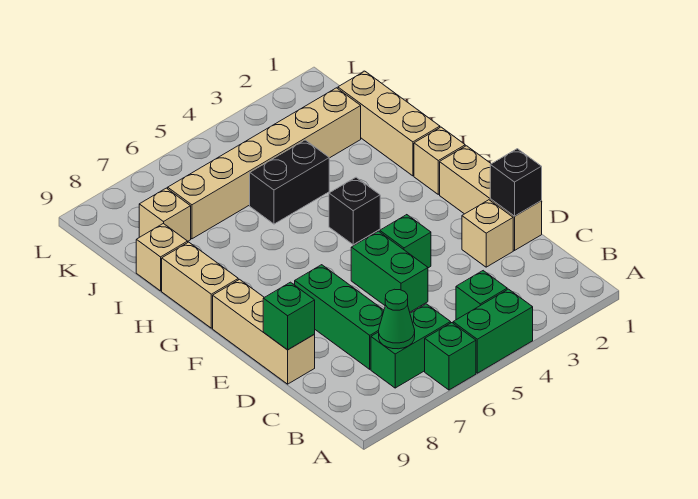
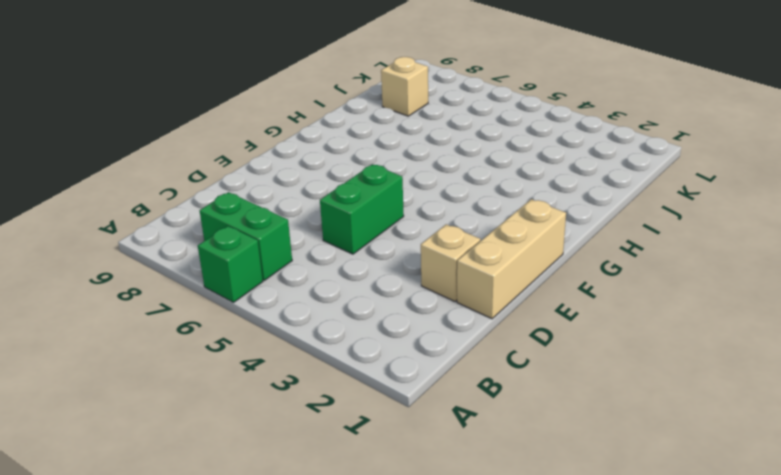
none -> green 1x2 brick [453,289,533,373]
none -> green 1x1 brick [456,271,507,320]
none -> green 1x3 brick [295,265,384,369]

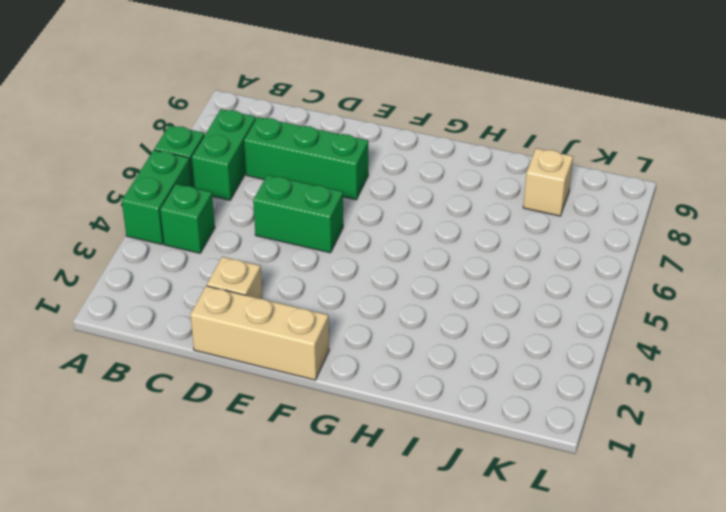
none -> tan 1x3 brick [213,279,315,384]
none -> green 1x1 brick [380,215,431,268]
none -> tan 1x1 brick [414,127,465,194]

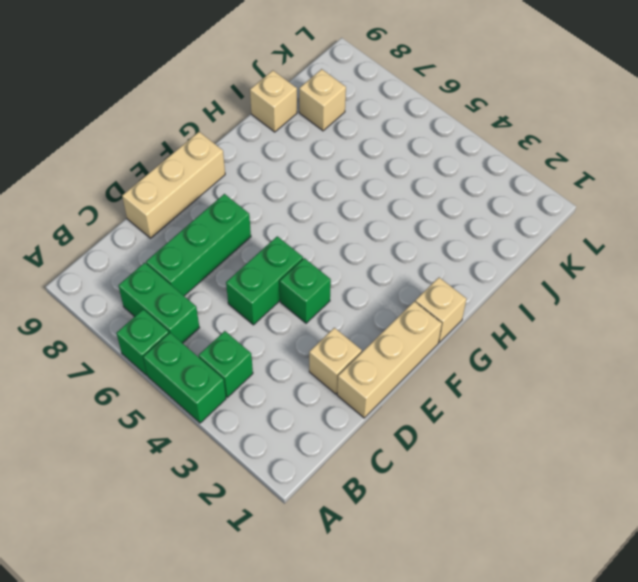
none -> black 1x1 brick [329,177,380,245]
none -> tan 1x2 brick [162,242,238,328]
none -> tan 1x3 brick [338,71,440,176]

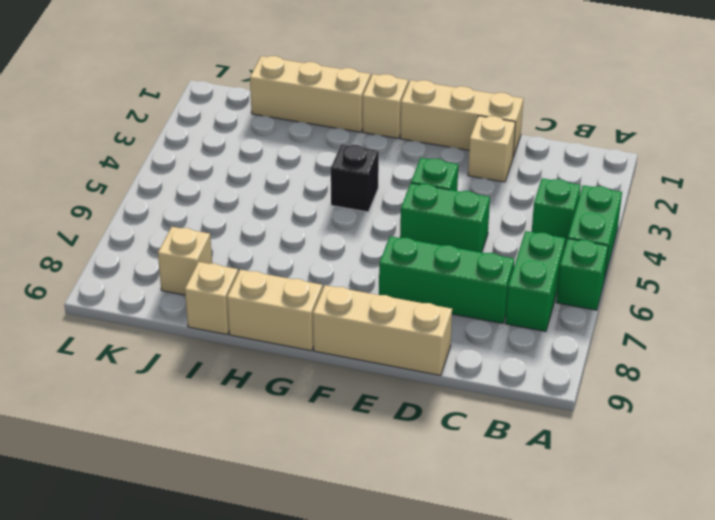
none -> black 1x2 brick [250,140,329,224]
none -> tan 1x6 brick [168,88,361,239]
none -> green 1x1 cone [379,289,415,349]

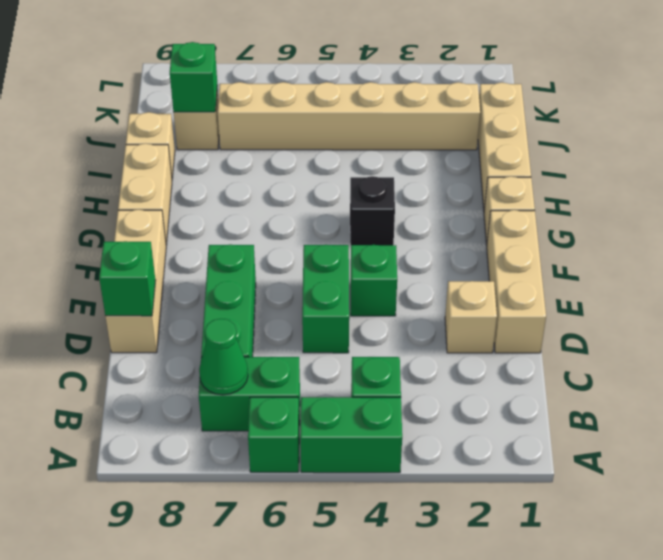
green 1x1 brick [170,42,217,112] -> none
none -> black 1x2 brick [250,140,329,224]
none -> black 1x1 brick [490,149,542,216]

